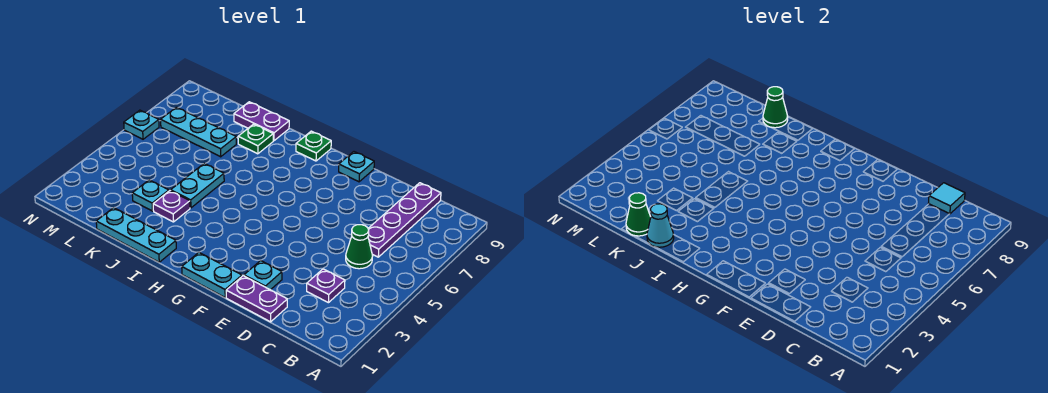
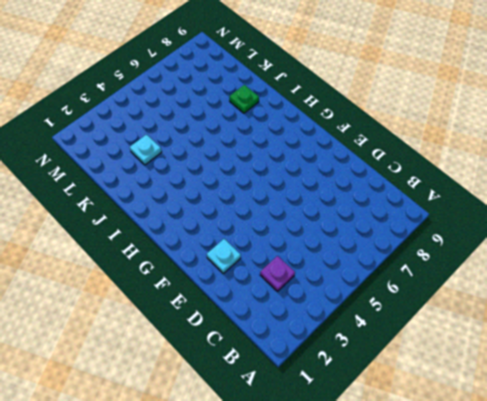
none -> green 1x1 cone [346,225,372,269]
none -> purple 1x4 plate [368,183,441,257]
none -> purple 1x2 plate [226,276,287,322]

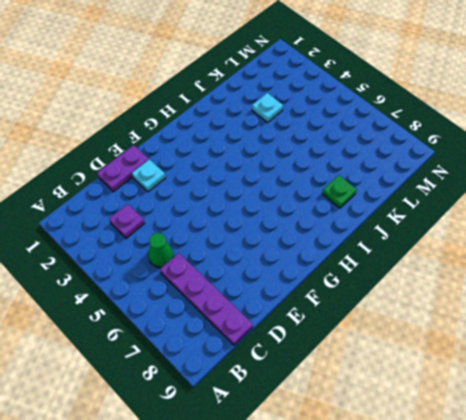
none -> cyan 1x2 plate [182,253,242,297]
none -> cyan 1x1 plate [339,152,374,182]
none -> green 1x1 plate [296,131,331,161]

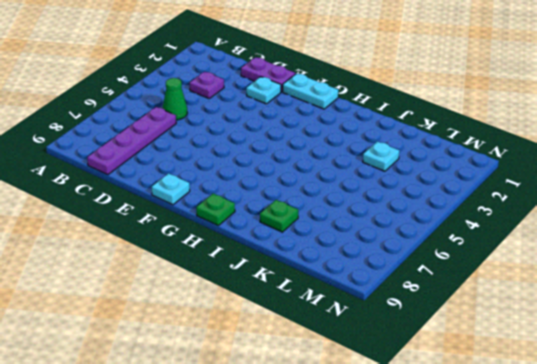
none -> cyan 1x3 plate [96,208,176,262]
none -> purple 1x1 plate [153,191,190,222]
none -> cyan 1x2 plate [171,163,224,208]

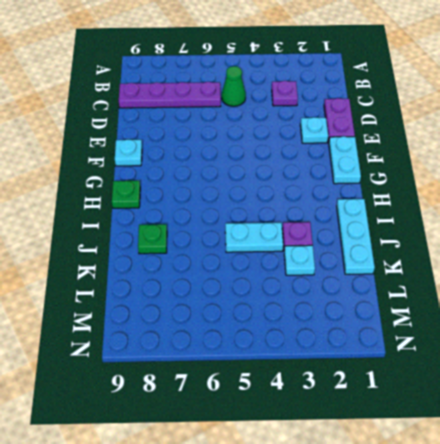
none -> purple 1x2 plate [234,102,289,141]
none -> cyan 1x3 plate [161,107,236,157]
none -> cyan 1x1 plate [124,110,159,139]

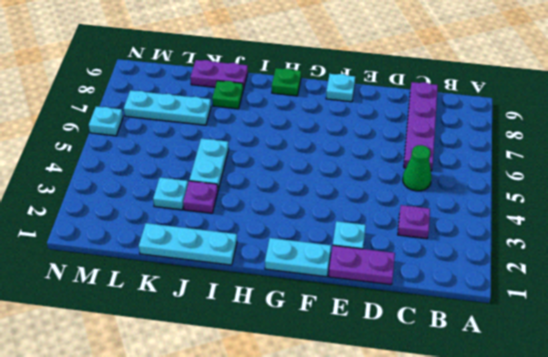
none -> cyan 1x1 tile [928,183,965,214]
none -> cyan 1x1 cone [647,204,674,247]
none -> green 1x1 cone [626,193,651,236]

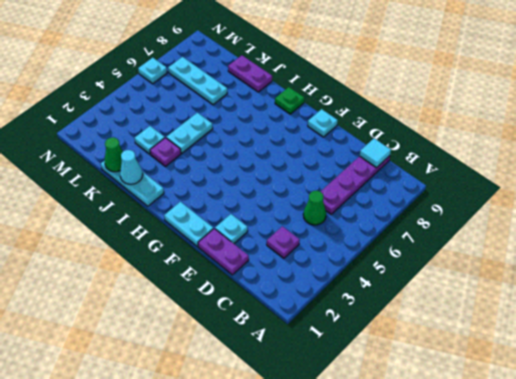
none -> green 1x1 plate [238,124,273,154]
none -> green 1x1 cone [763,87,788,128]

